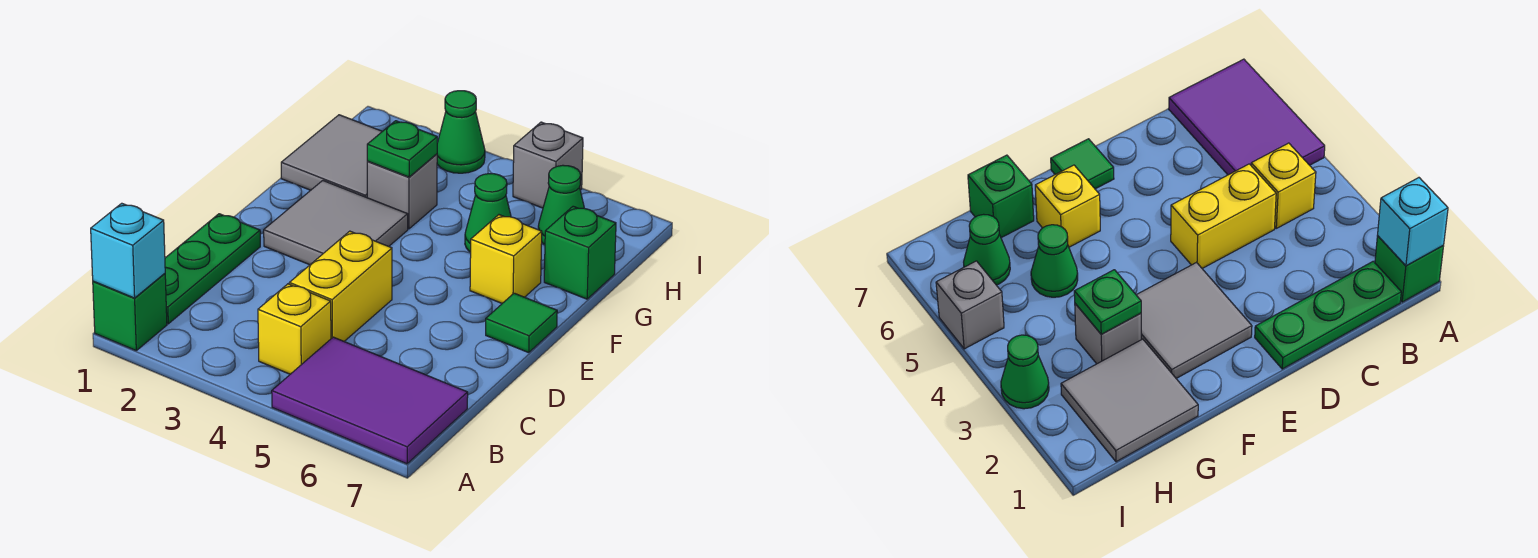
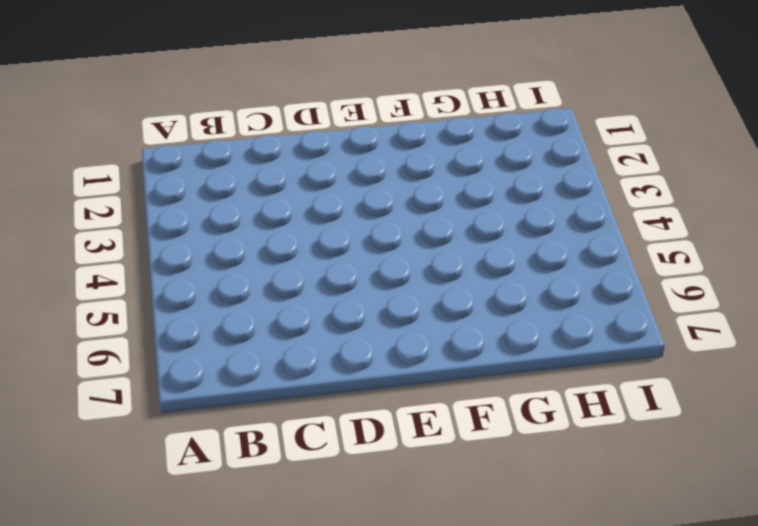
none -> green 1x1 brick [93,274,167,350]
none -> purple 2x3 tile [272,337,468,464]
none -> green 1x3 plate [165,214,260,324]

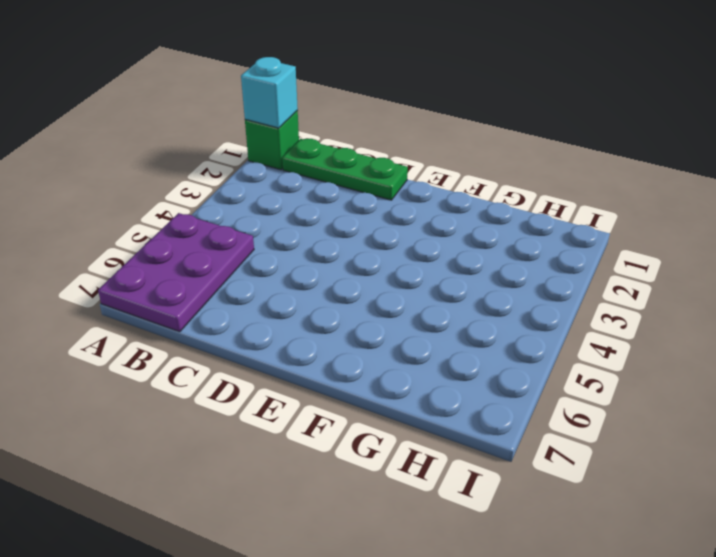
purple 2x3 plate [98,213,254,332] -> purple 2x3 tile [272,337,468,464]
none -> yellow 1x1 brick [258,284,331,374]
none -> yellow 1x2 brick [289,231,392,341]
none -> grey 2x2 tile [264,181,408,265]

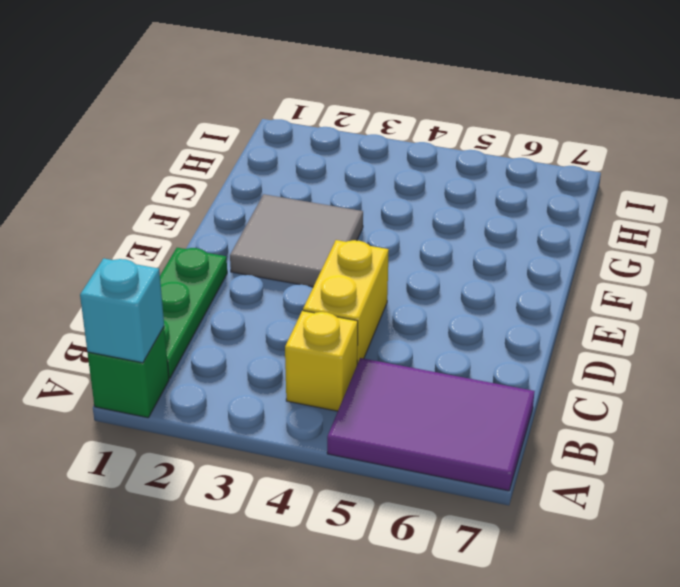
none -> green 1x1 tile [486,293,557,353]
none -> yellow 1x1 brick [470,215,542,303]
none -> grey 2x2 tile [281,115,382,198]

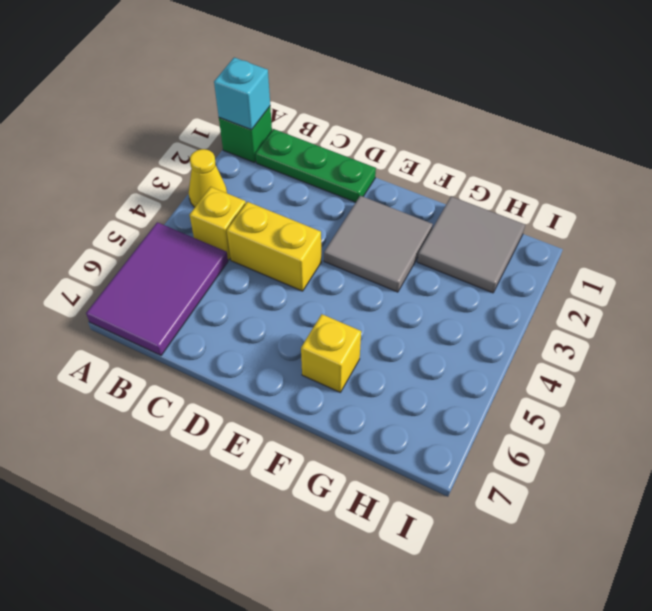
yellow 1x1 cone [189,149,227,207] -> none
none -> green 1x1 tile [486,293,557,353]
none -> grey 1x1 brick [367,154,437,229]
none -> green 1x1 cone [465,174,511,253]

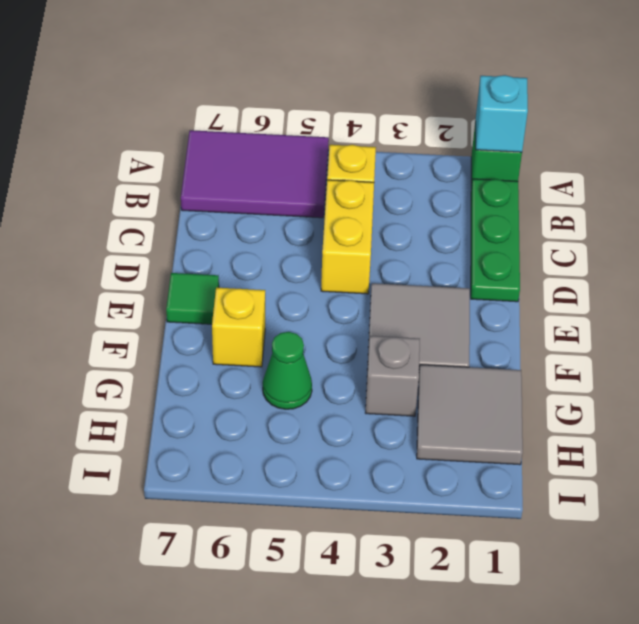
none -> green 1x1 brick [544,206,616,299]
none -> green 1x1 cone [538,165,584,245]
none -> green 1x1 cone [437,91,485,173]

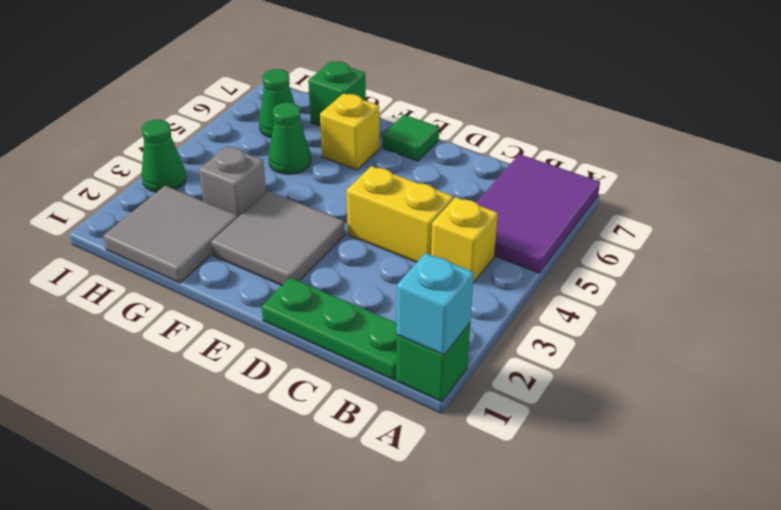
none -> grey 1x1 brick [513,122,583,208]
none -> green 1x1 plate [367,121,437,177]

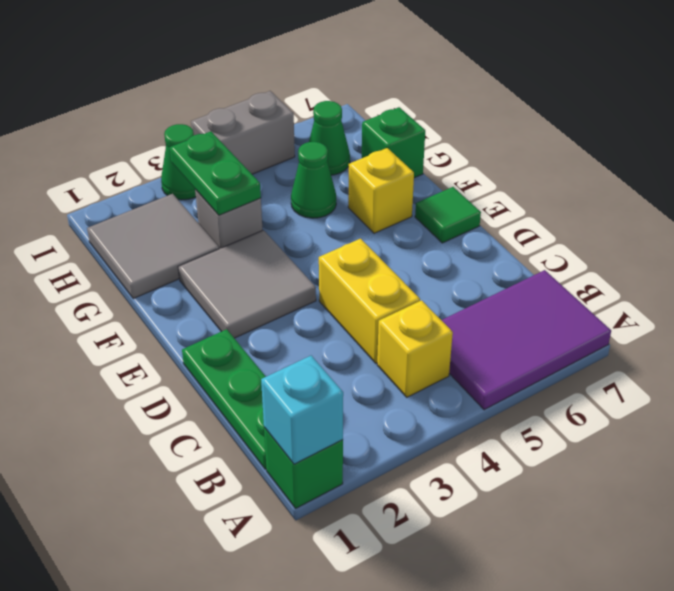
green 1x2 plate [170,131,261,215] -> green 1x1 plate [367,121,437,177]
grey 1x2 brick [191,91,295,174] -> grey 1x1 brick [513,122,583,208]

